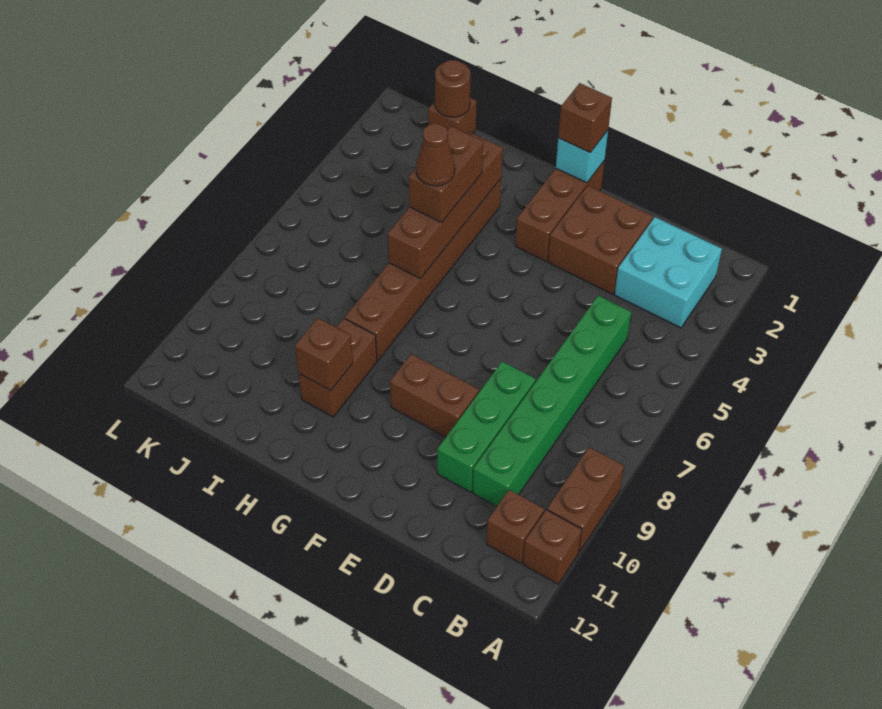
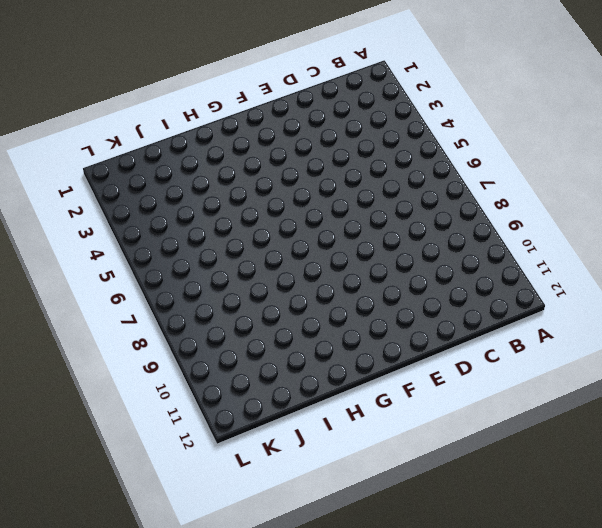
none -> brown 1x2 brick [547,447,624,552]
none -> brown 1x1 brick [523,510,582,584]
none -> cyan 2x2 brick [614,217,722,328]

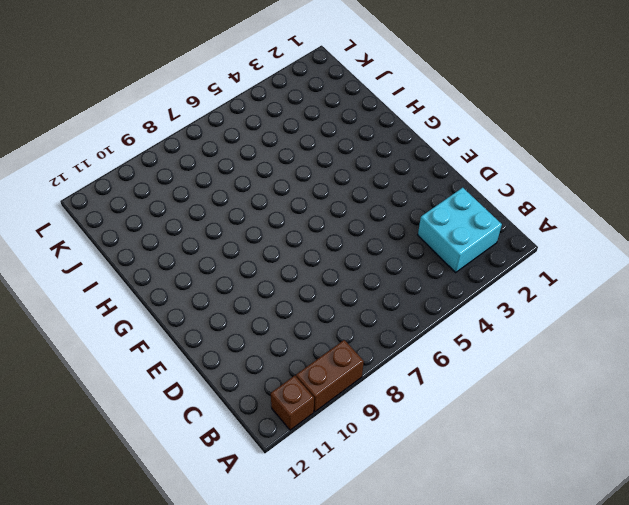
none -> brown 1x1 brick [486,490,544,563]
none -> green 1x6 brick [473,295,631,507]
none -> brown 2x2 brick [548,185,653,294]

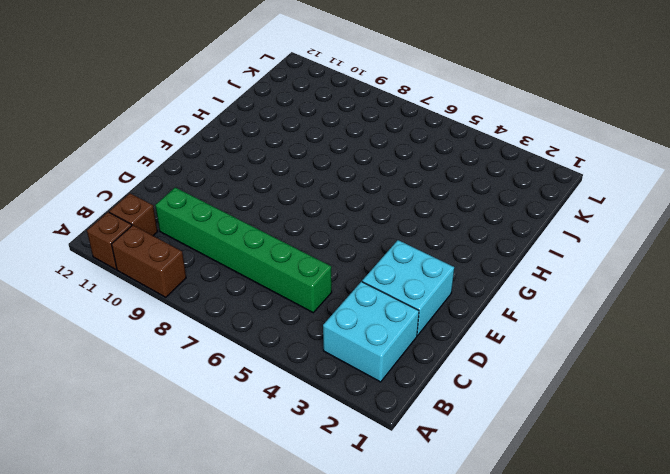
cyan 2x2 brick [362,240,454,335] -> brown 2x2 brick [548,185,653,294]
none -> green 1x3 brick [437,361,536,492]
none -> brown 1x2 brick [390,354,479,437]
none -> brown 1x3 brick [515,160,605,261]

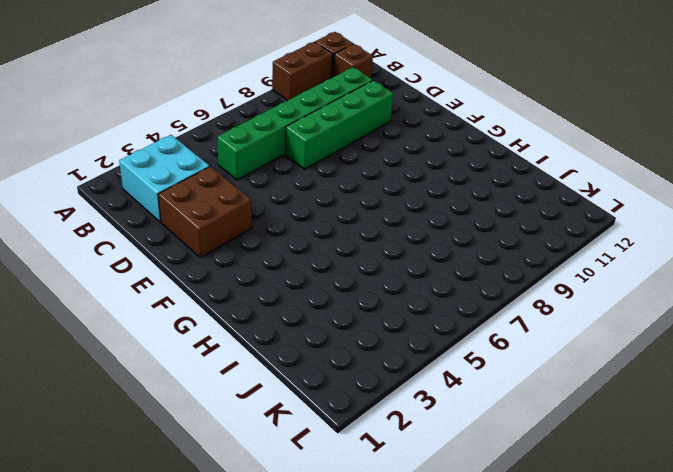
green 1x4 brick [285,80,393,169] -> green 1x3 brick [437,361,536,492]
none -> brown 1x2 brick [390,354,479,437]
none -> brown 1x3 brick [515,160,605,261]
none -> brown 1x6 brick [345,179,501,360]

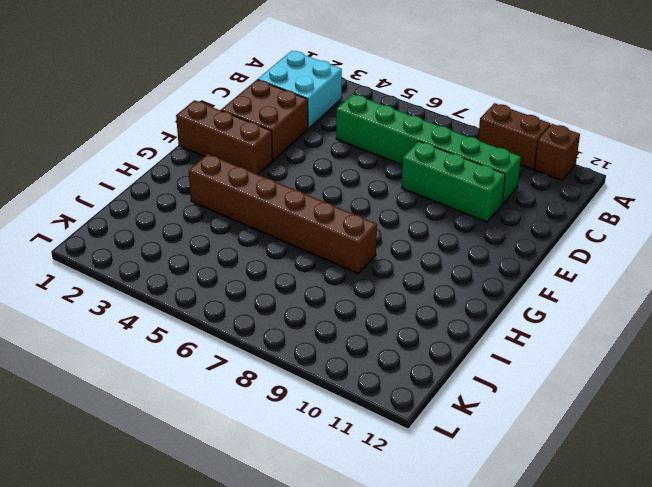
none -> brown 1x1 brick [486,490,544,563]
none -> brown 1x2 brick [390,354,479,437]
none -> brown 1x2 brick [299,318,377,417]

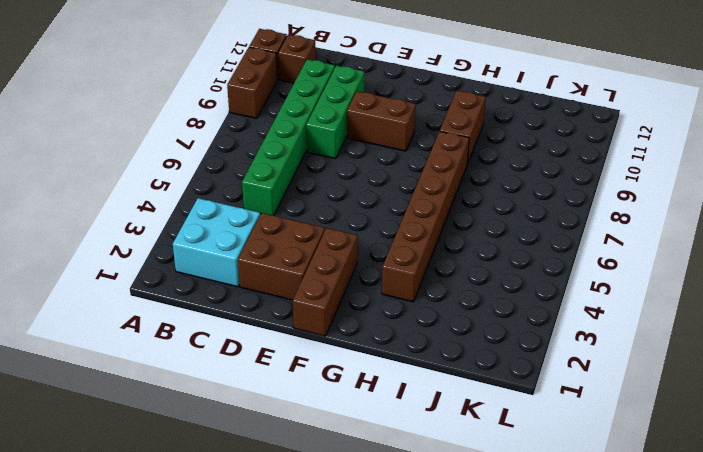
none -> brown 1x1 brick [428,98,477,135]
none -> cyan 1x1 brick [556,130,608,183]
none -> brown 1x4 brick [388,133,503,278]

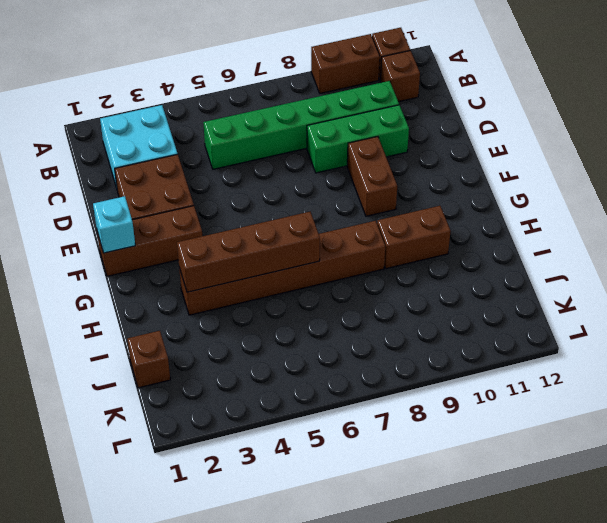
none -> brown 1x1 brick [295,318,353,390]
none -> brown 1x1 round brick [435,60,471,117]
none -> brown 1x1 brick [558,83,612,152]

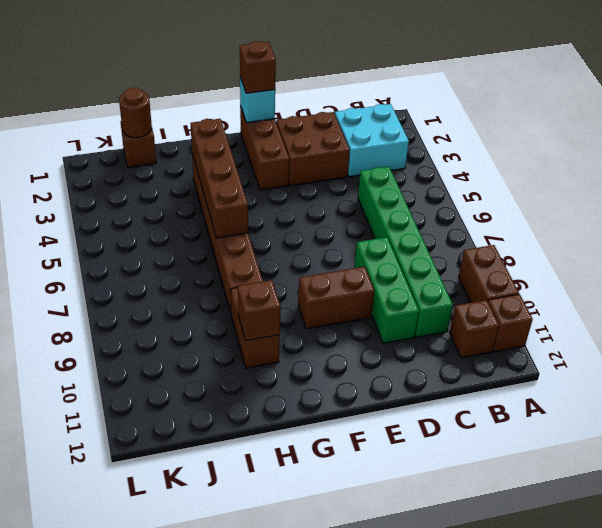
none -> brown 1x2 brick [409,126,483,223]
none -> brown 1x1 cone [416,124,455,186]

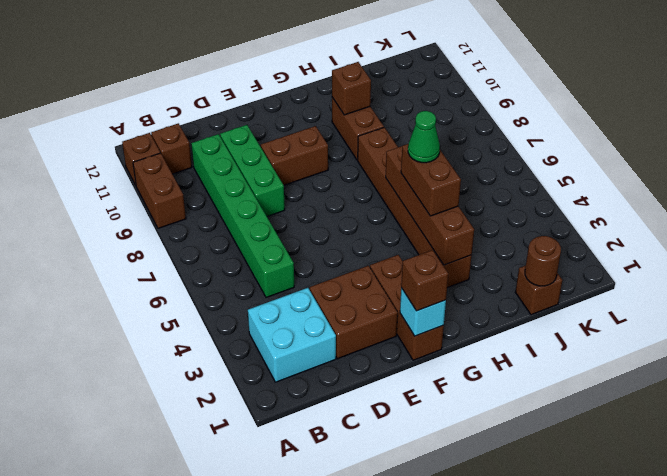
green 1x1 cone [408,111,440,163] -> brown 1x1 cone [416,124,455,186]

